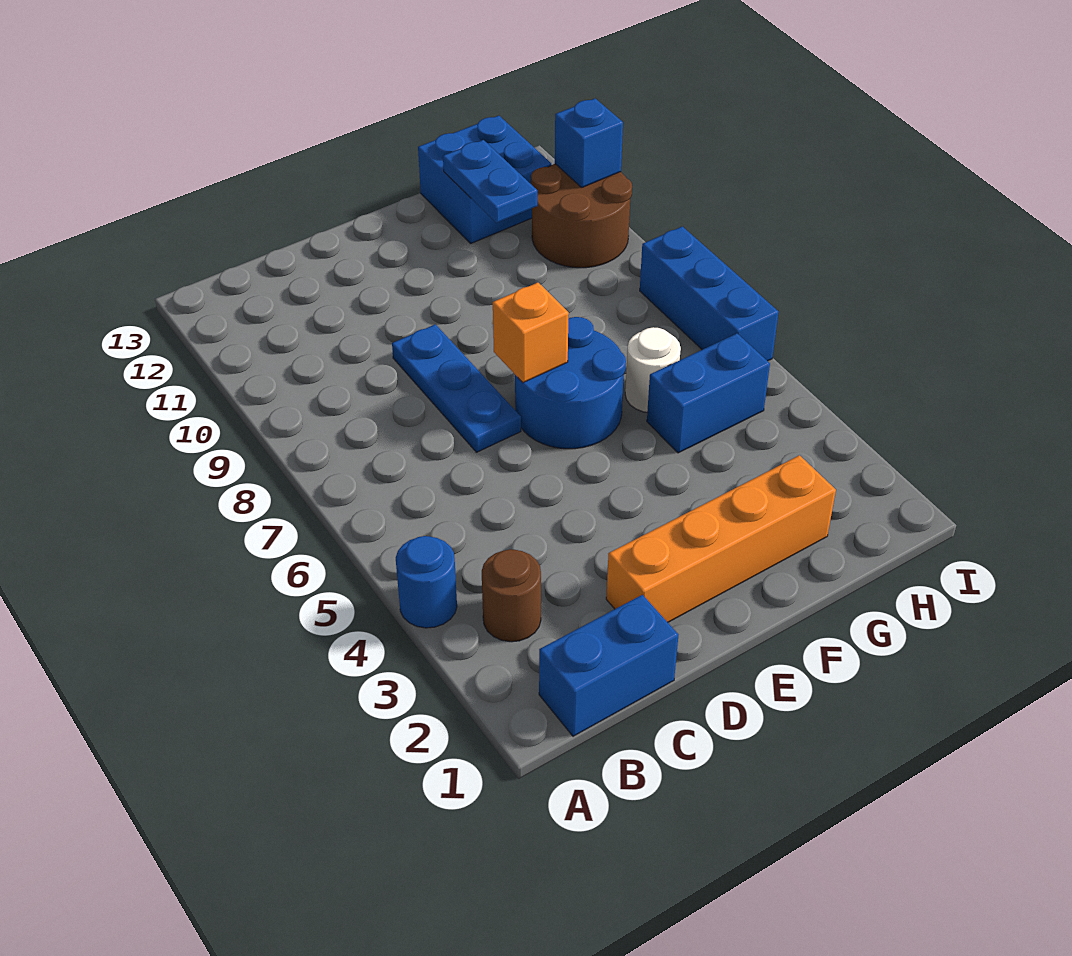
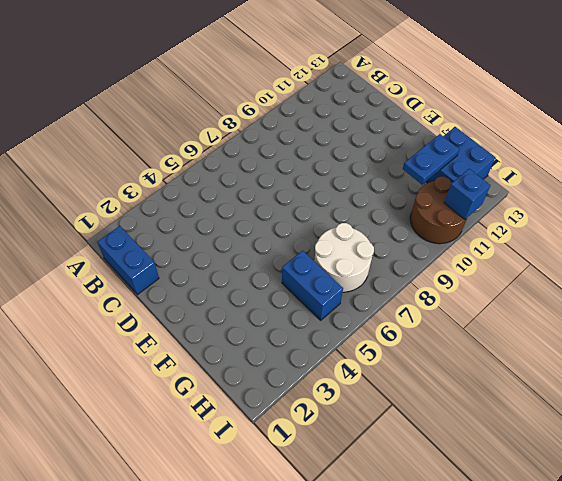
white 2x2 round brick [314,223,374,292] -> white 1x1 round brick [625,327,681,412]
none -> blue 1x1 round brick [396,536,457,628]
none -> brown 1x1 round brick [482,549,541,642]
none -> orange 1x4 brick [606,455,836,622]

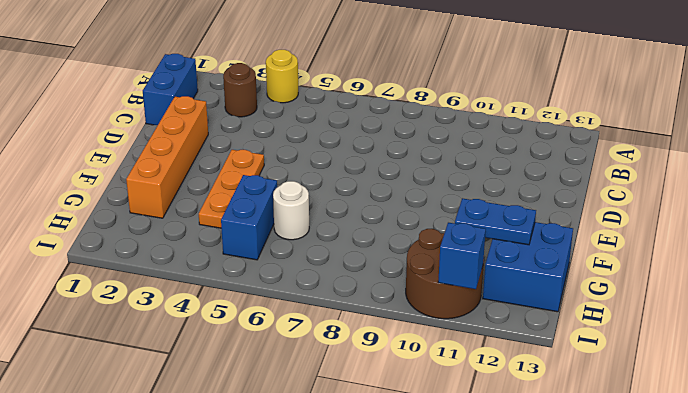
yellow 1x1 round brick [266,50,298,103] -> blue 1x1 round brick [396,536,457,628]
orange 1x3 plate [199,150,264,228] -> none
none -> blue 1x3 plate [392,324,521,452]
none -> blue 2x2 round brick [515,317,626,449]
none -> blue 1x3 brick [640,226,779,361]

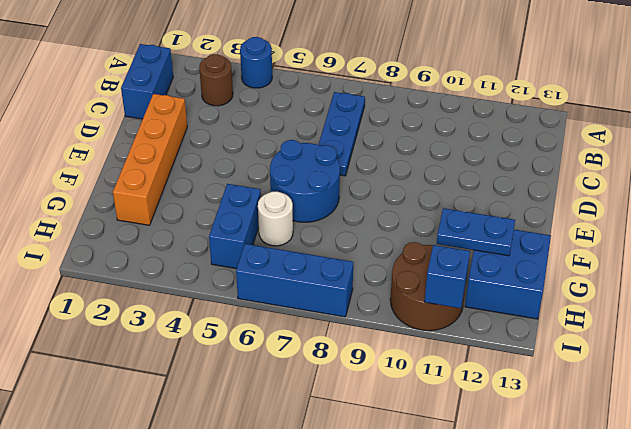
blue 1x3 plate [318,92,365,176] -> blue 1x3 plate turned to [392,324,521,452]
none -> orange 1x1 brick [493,283,569,383]

